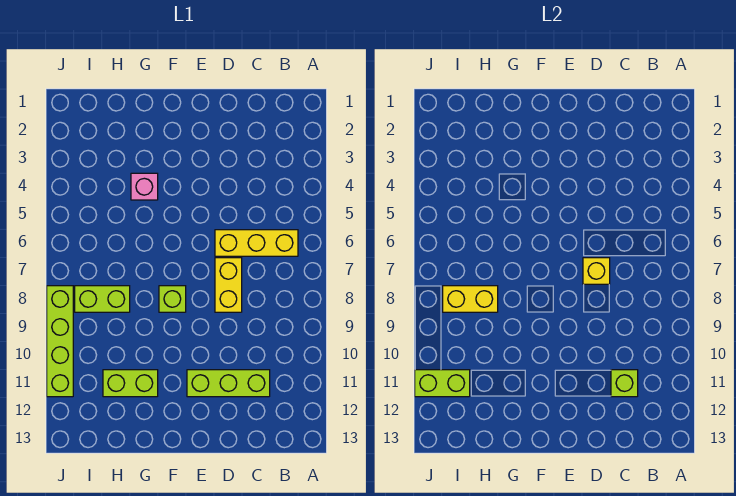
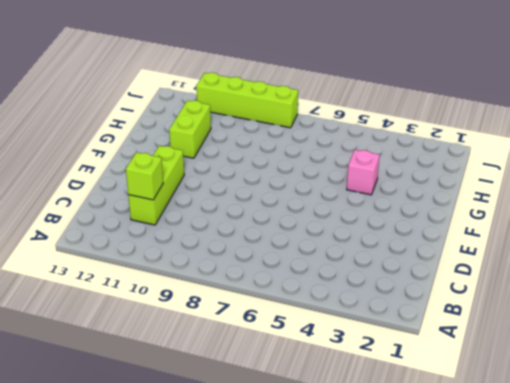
none -> yellow 1x3 brick [215,230,298,256]
none -> yellow 1x2 brick [215,258,242,312]
none -> lime 1x1 brick [159,286,186,312]

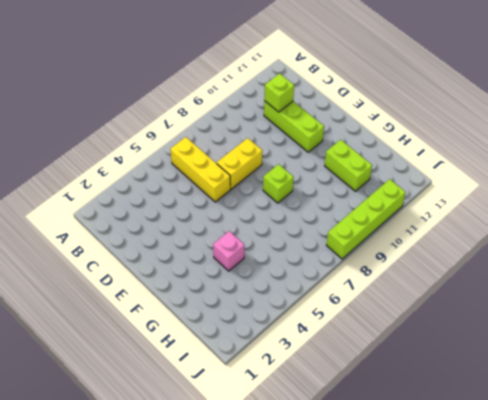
none -> lime 1x2 brick [75,286,130,312]
none -> yellow 1x1 brick [583,258,610,284]
none -> yellow 1x2 brick [443,286,498,312]

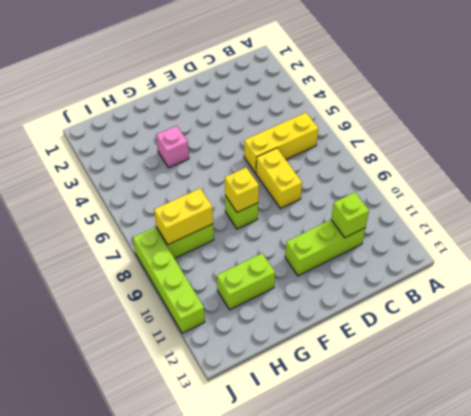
yellow 1x1 brick [225,167,259,212] -> yellow 1x1 brick moved to [583,258,610,284]
none -> lime 1x2 brick [415,370,470,397]

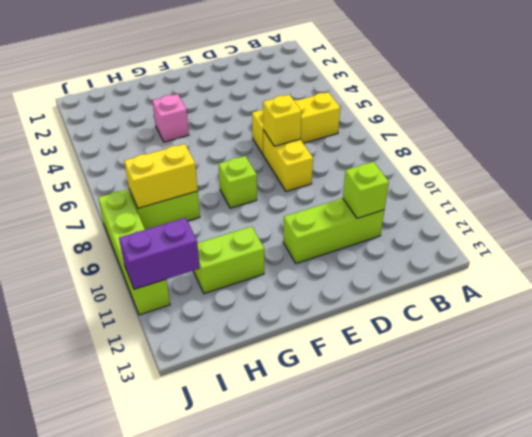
purple 1x2 brick [119,218,200,289] -> lime 1x2 brick [415,370,470,397]

